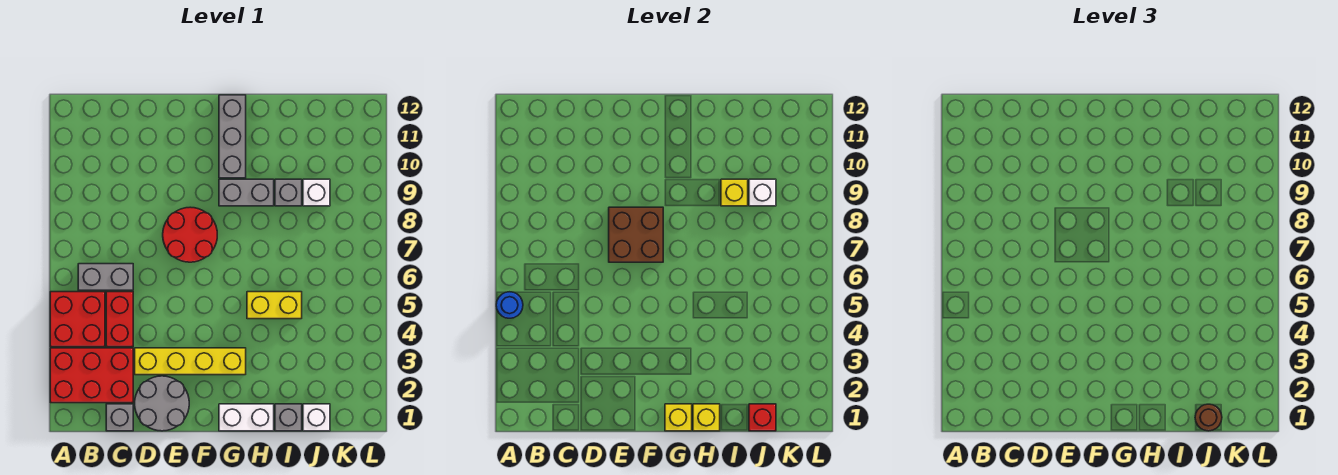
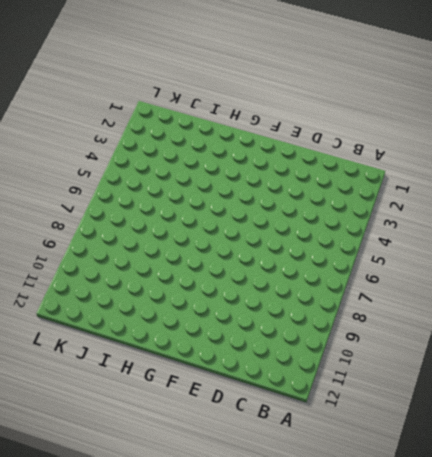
none -> red 2x3 brick [50,348,133,403]
none -> red 2x2 brick [50,292,105,347]
none -> grey 1x2 brick [78,264,133,290]

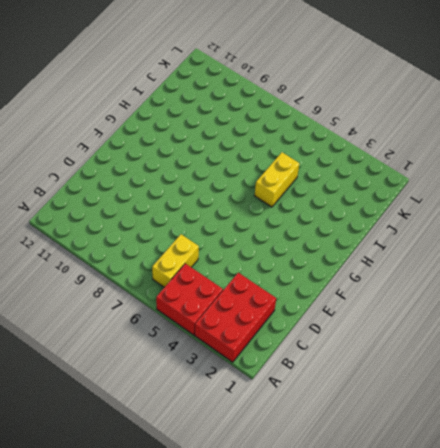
yellow 1x2 brick [152,234,199,287] -> grey 1x2 brick [78,264,133,290]
none -> grey 1x1 brick [106,404,133,431]
none -> red 1x2 brick [106,292,133,347]
none -> grey 2x2 round brick [135,376,189,431]

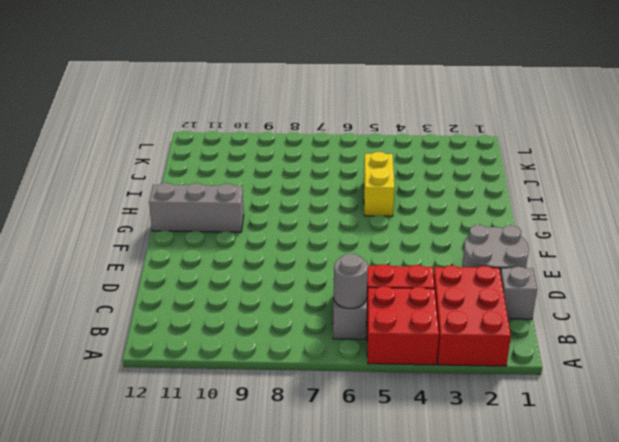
grey 1x1 round brick [334,254,368,309] -> none
none -> yellow 1x4 brick [135,348,246,375]
none -> red 2x2 round brick [163,207,217,262]
none -> white 1x2 brick [219,404,274,431]

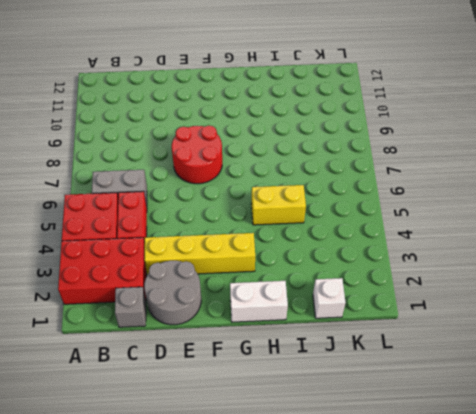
none -> grey 1x2 brick [219,179,274,206]
none -> grey 1x3 brick [219,95,246,178]
none -> grey 1x1 brick [275,404,302,431]

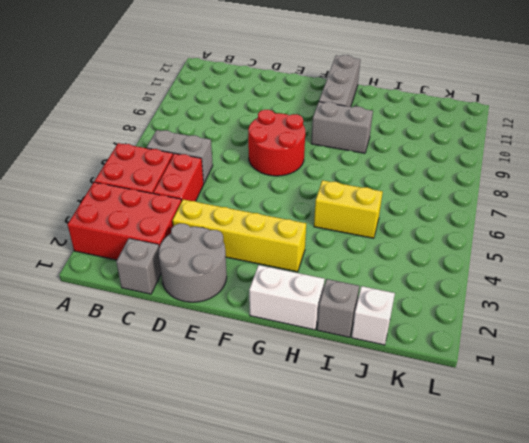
none -> grey 1x1 brick [275,179,302,206]
none -> white 1x1 brick [303,179,330,206]
none -> blue 1x1 round brick [496,292,523,318]

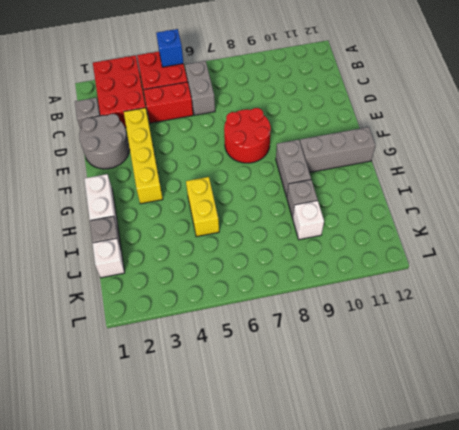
blue 1x1 brick [156,29,183,67] -> blue 1x1 round brick [496,292,523,318]
none -> brown 2x2 brick [609,207,663,262]
none -> yellow 1x1 brick [665,404,692,431]
none -> yellow 1x1 brick [693,404,720,431]

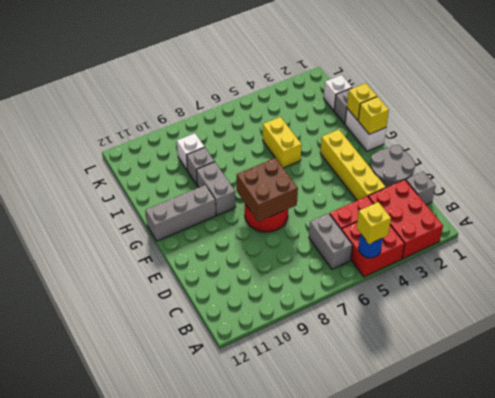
yellow 1x1 brick [357,202,391,244] -> yellow 1x1 brick moved to [721,179,748,206]
none -> red 1x1 brick [749,404,776,431]
none -> white 1x1 brick [749,179,776,206]
none -> brown 1x1 round brick [1195,404,1222,431]

